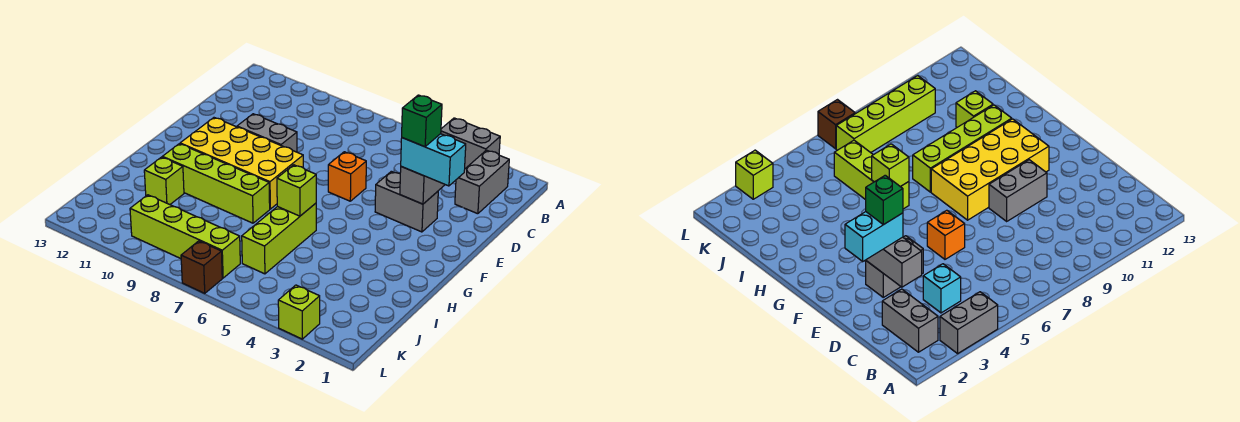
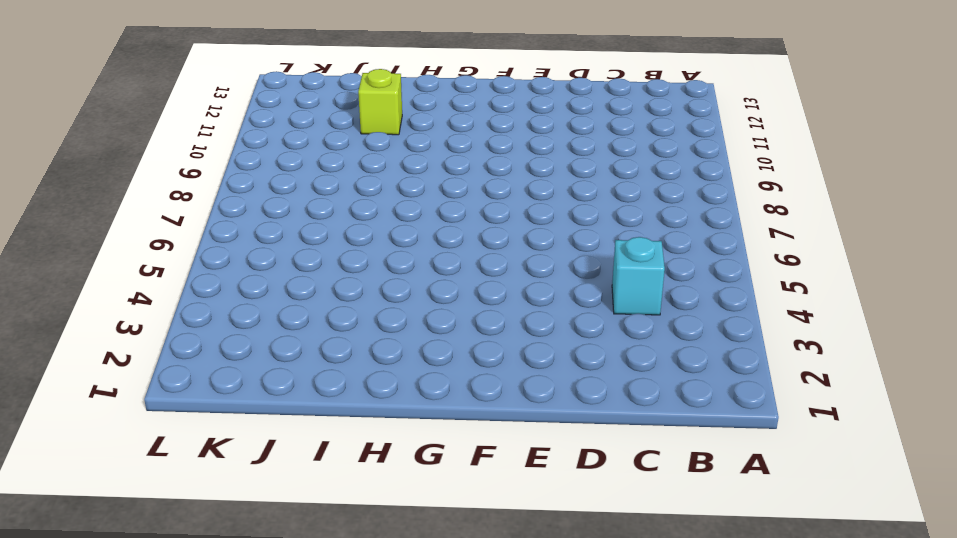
none -> grey 1x2 brick [441,118,500,169]
none -> grey 1x2 brick [455,150,509,214]
none -> grey 1x2 brick [375,171,438,232]

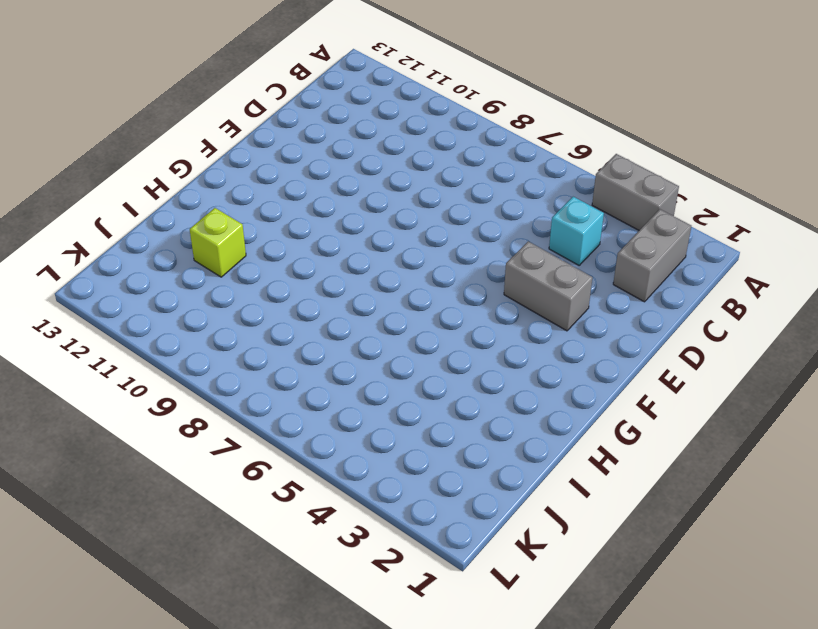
none -> orange 1x1 brick [328,152,366,201]
none -> grey 1x2 brick [237,114,297,152]
none -> yellow 2x4 brick [180,118,303,209]

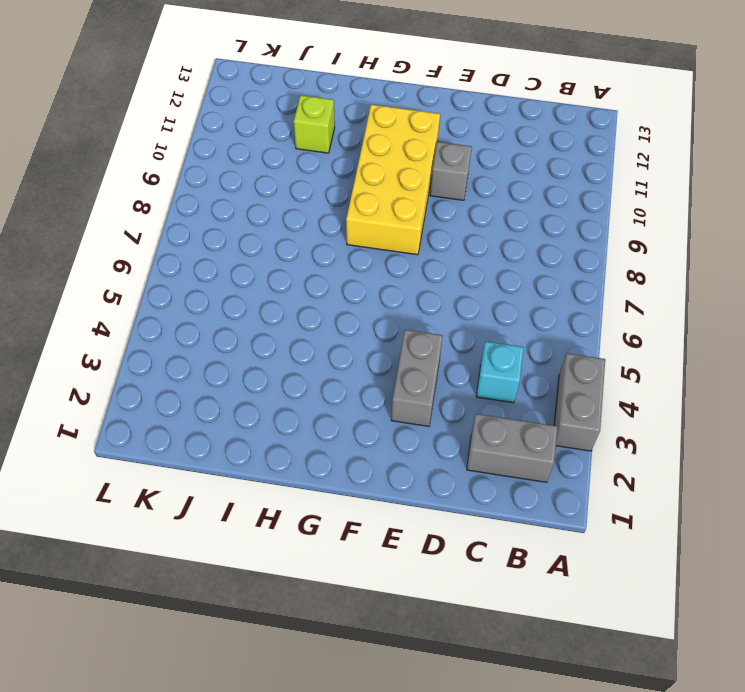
grey 1x1 brick [430,142,472,200] -> grey 1x2 brick [237,114,297,152]
none -> orange 1x1 brick [328,152,366,201]
none -> lime 1x3 brick [242,203,316,274]
none -> lime 1x4 brick [163,144,270,223]

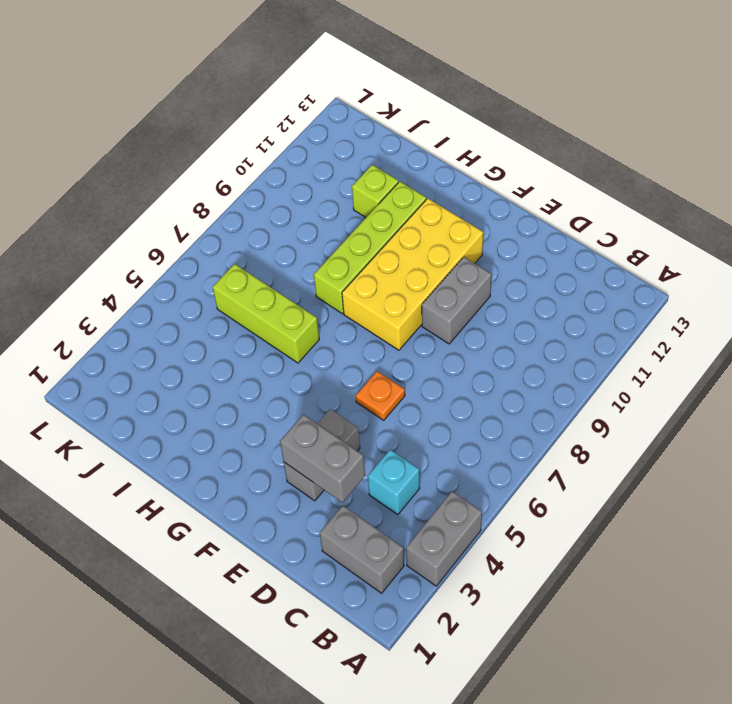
orange 1x1 plate [356,371,405,420] -> orange 1x1 brick [328,152,366,201]
none -> lime 1x4 brick [130,195,240,278]
none -> lime 1x1 brick [278,285,320,339]
none -> brown 1x1 brick [181,241,222,293]

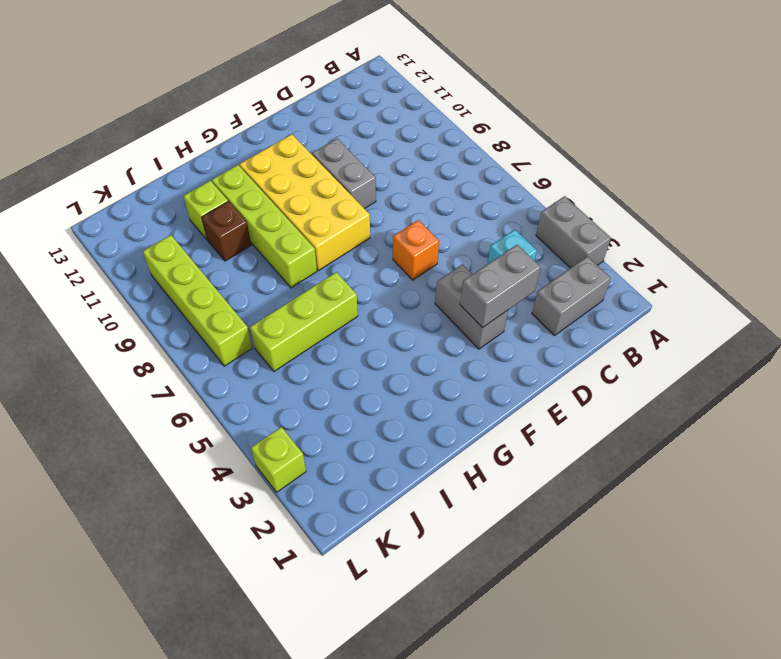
brown 1x1 brick [202,201,251,261] -> brown 1x1 brick moved to [181,241,222,293]
none -> lime 1x1 brick [277,165,316,216]
none -> cyan 1x2 brick [401,134,466,186]
none -> green 1x1 brick [402,95,442,147]

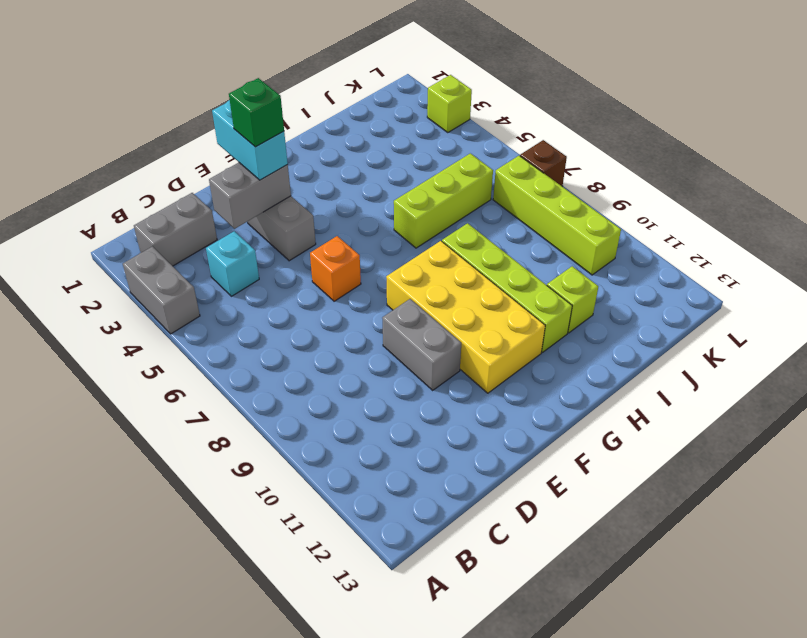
none -> lime 1x1 brick [277,165,316,216]

